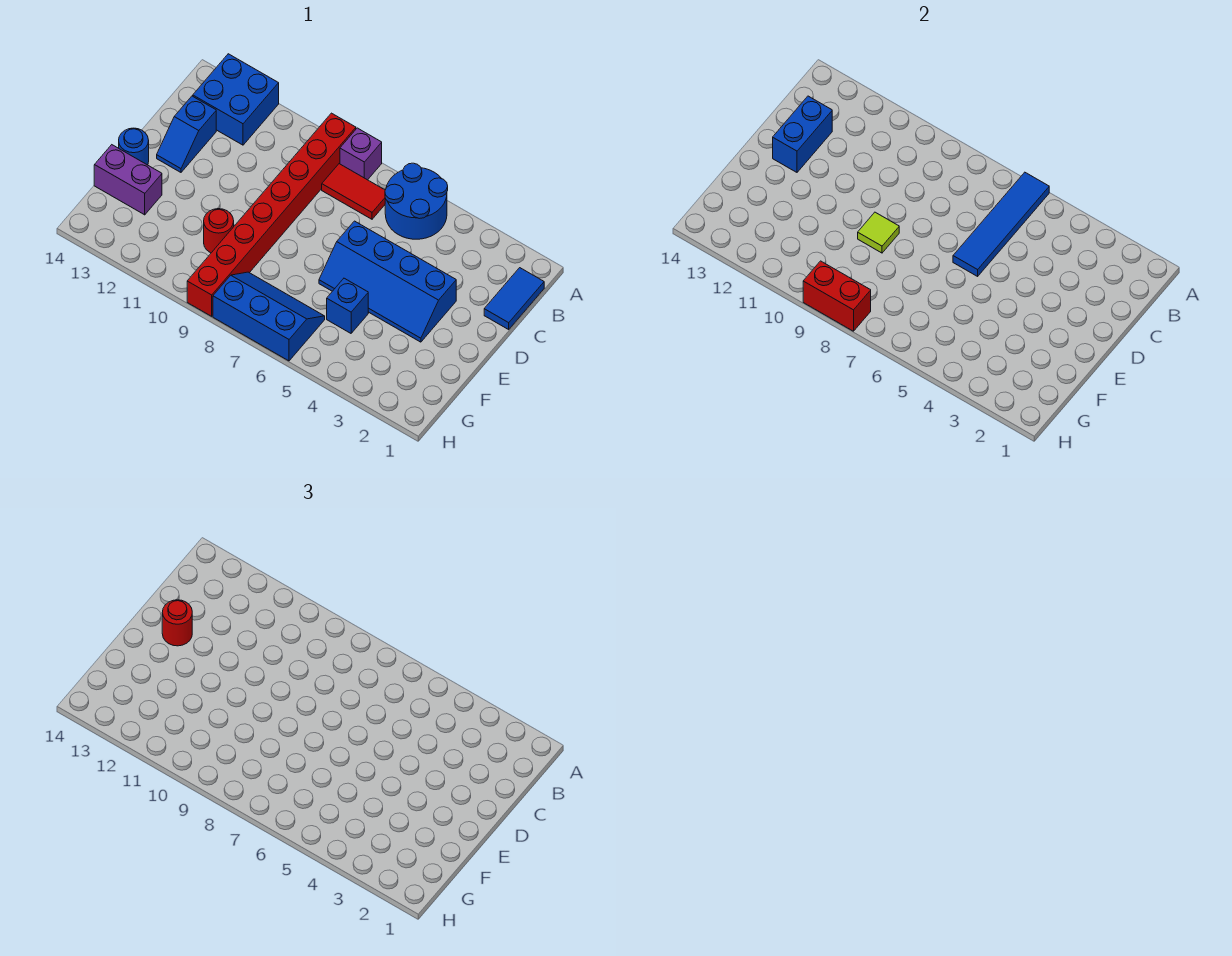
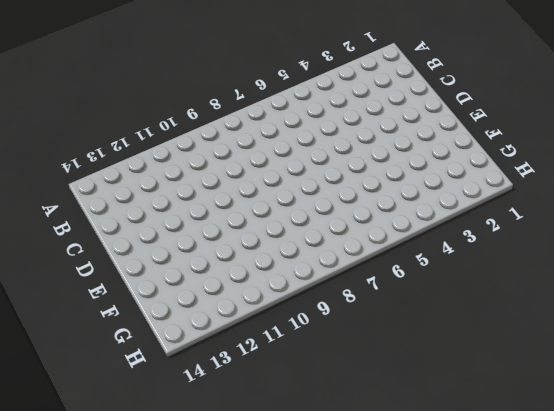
none -> blue 2x2 round brick [385,163,448,239]
none -> purple 1x1 brick [340,128,382,180]
none -> red 1x8 brick [187,113,356,316]

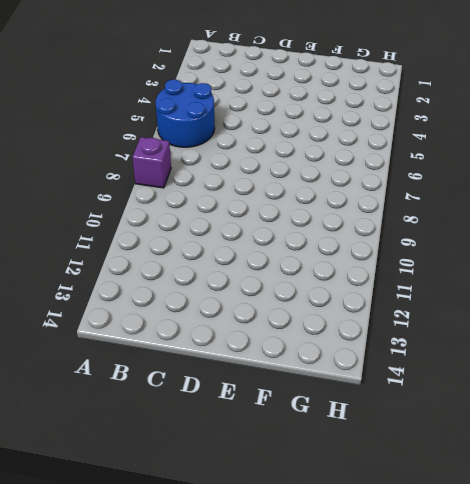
none -> red 1x8 brick [187,113,356,316]
none -> blue 2x2 brick [193,54,279,145]
none -> blue 1x2 tile [484,268,544,329]

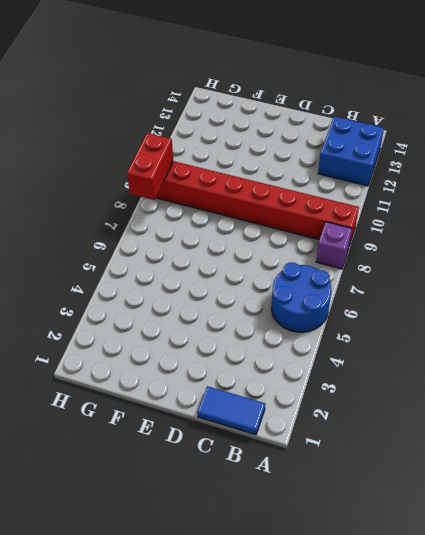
none -> red 1x2 tile [322,164,385,219]
none -> blue 1x2 slope [157,96,216,172]
none -> blue 2x4 slope [319,221,456,342]

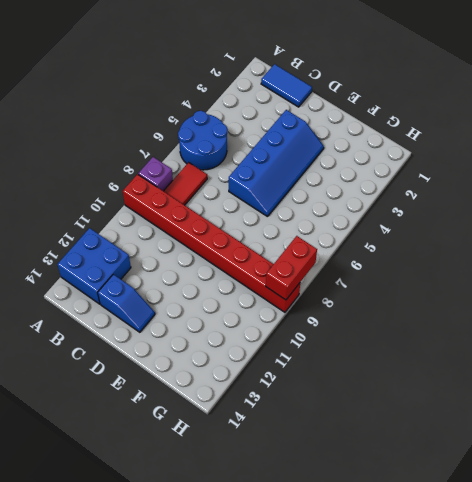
none -> blue 1x1 round brick [119,128,149,165]
none -> blue 1x1 brick [327,278,368,333]
none -> red 1x1 round brick [204,209,234,253]

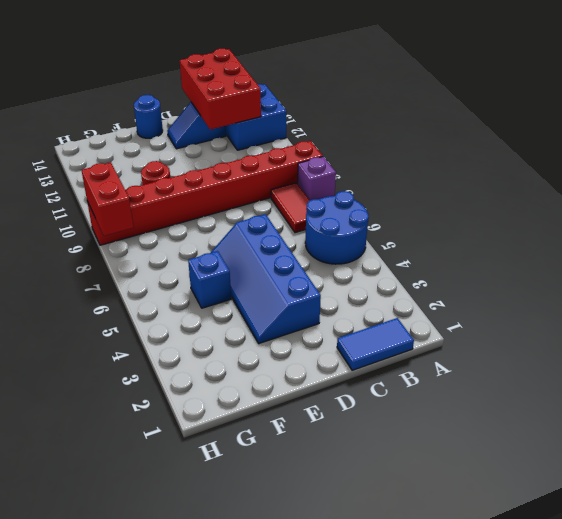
red 2x3 brick [180,48,261,129] -> blue 1x2 brick [773,96,832,172]
none -> purple 1x2 brick [94,145,162,215]
none -> blue 2x3 slope [213,272,325,361]
none -> blue 1x4 tile [953,172,1049,276]

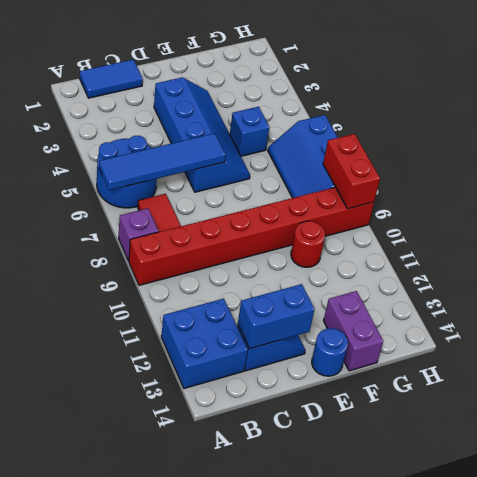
none -> lime 1x1 tile [858,212,899,253]
none -> red 1x1 round brick [162,600,192,646]

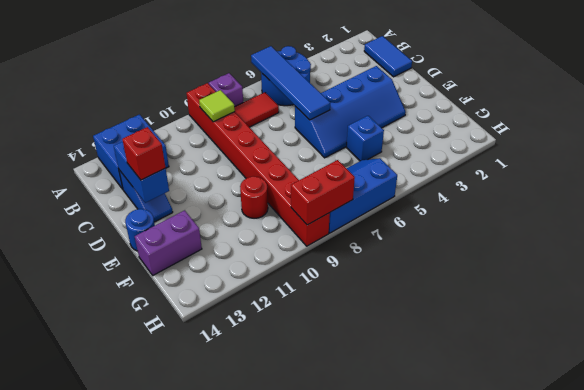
lime 1x1 tile [199,90,235,122] -> lime 1x1 tile moved to [858,212,899,253]
red 1x1 brick [122,127,165,180] -> red 1x1 round brick [162,600,192,646]

